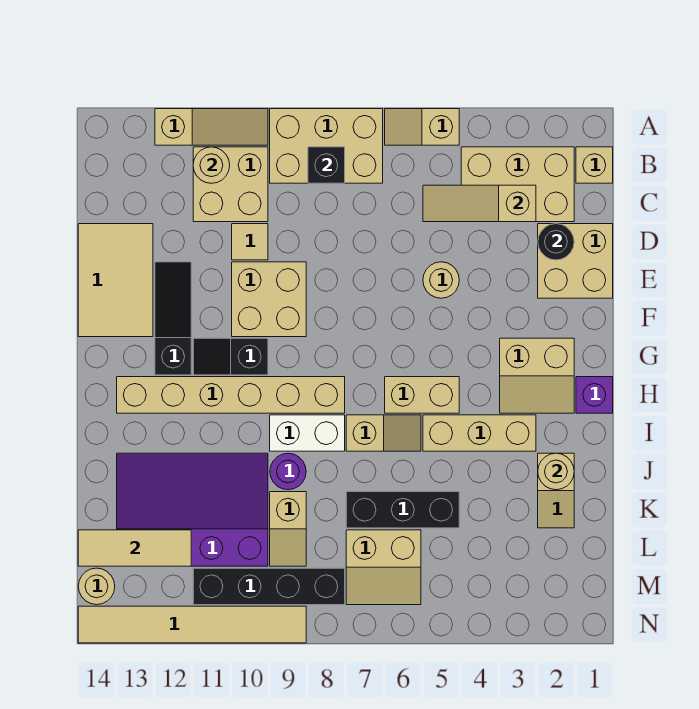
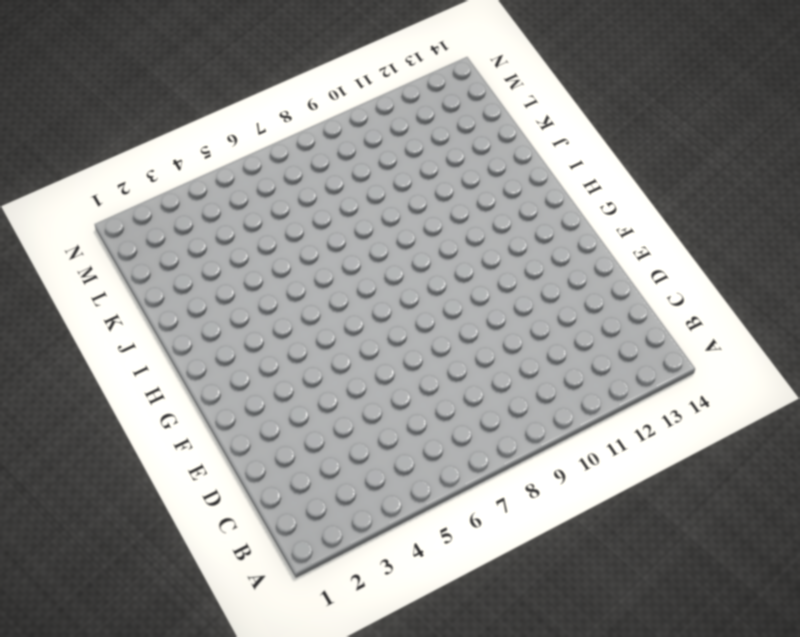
none -> tan 1x2 slope [385,109,459,145]
none -> tan 2x3 brick [270,109,383,183]
none -> tan 1x3 slope [155,109,268,145]
none -> tan 1x1 brick [576,147,613,183]

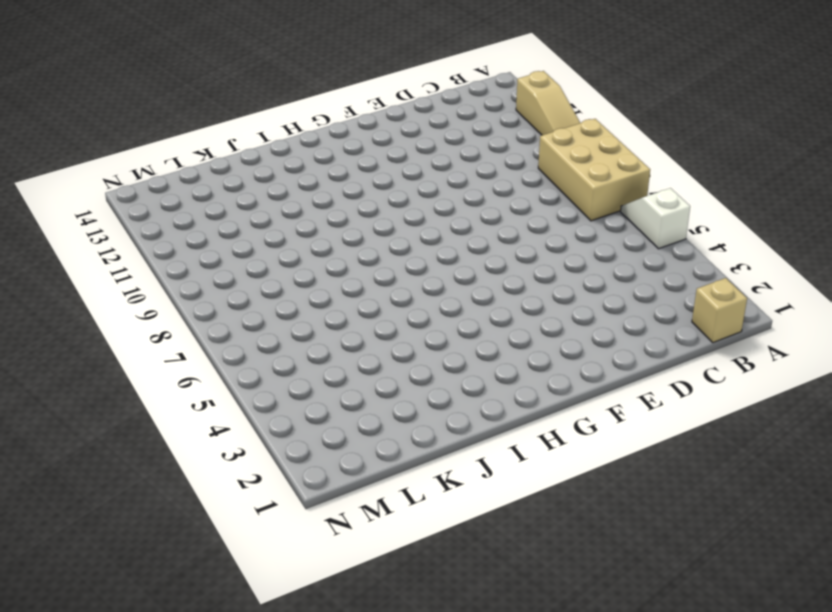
white 1x2 slope [621,188,690,249] -> tan 1x2 slope [385,109,459,145]
none -> tan 2x3 brick [461,147,574,222]
none -> tan 2x2 brick [193,147,268,222]
none -> tan 2x2 brick [538,224,613,298]
none -> tan 1x1 tile [232,224,268,260]

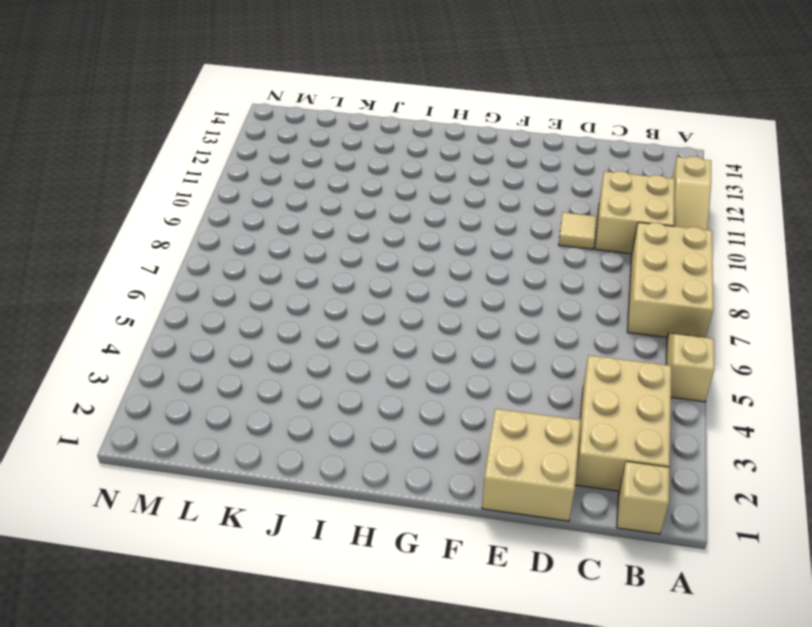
none -> tan 2x3 tile [78,224,153,337]
none -> tan 1x1 round brick [423,262,459,298]
none -> tan 2x2 brick [232,262,306,337]
none -> black 1x3 slope [155,262,191,375]

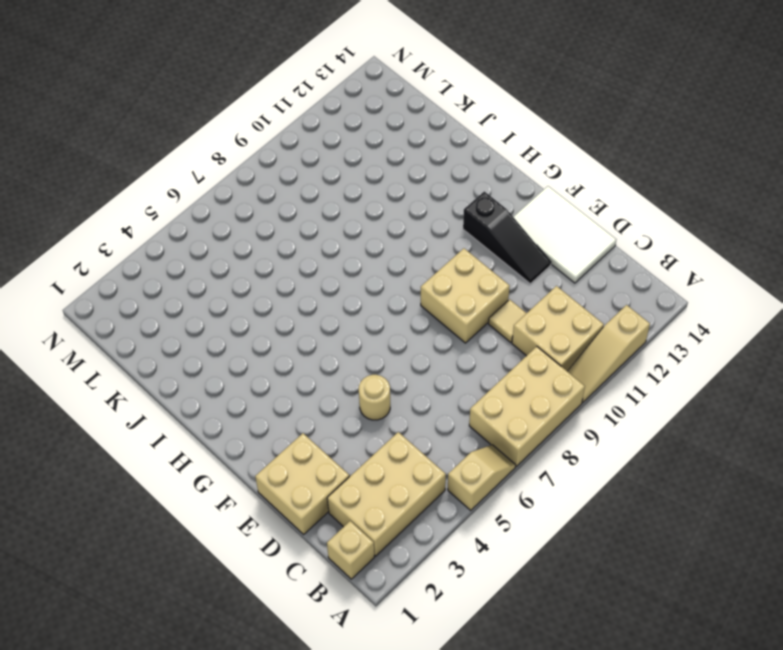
white 2x3 tile [514,186,616,283] -> tan 2x3 tile [78,224,153,337]
none -> tan 2x2 slope [500,338,574,413]
none -> black 1x2 slope [193,338,268,375]
none -> purple 1x1 brick [576,377,613,413]
none -> tan 1x2 brick [385,377,459,413]

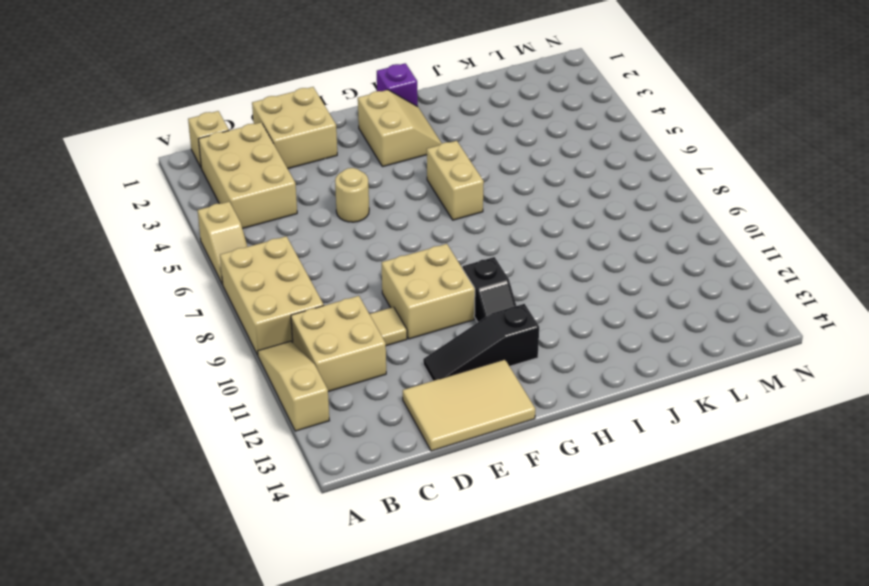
none -> tan 1x6 brick [117,377,345,413]
none -> tan 1x3 brick [423,415,536,451]
none -> tan 1x2 slope [346,415,421,451]
none -> white 1x2 brick [270,415,345,451]

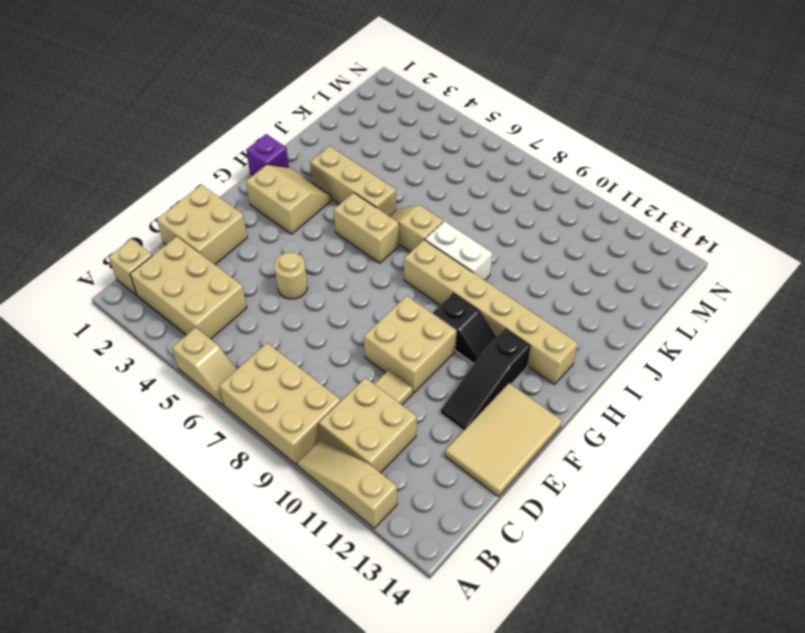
none -> tan 1x2 slope [538,453,574,528]
none -> purple 1x1 round brick [270,453,306,490]
none -> purple 3x4 slope [117,453,268,566]
none -> black 1x3 brick [346,492,459,528]

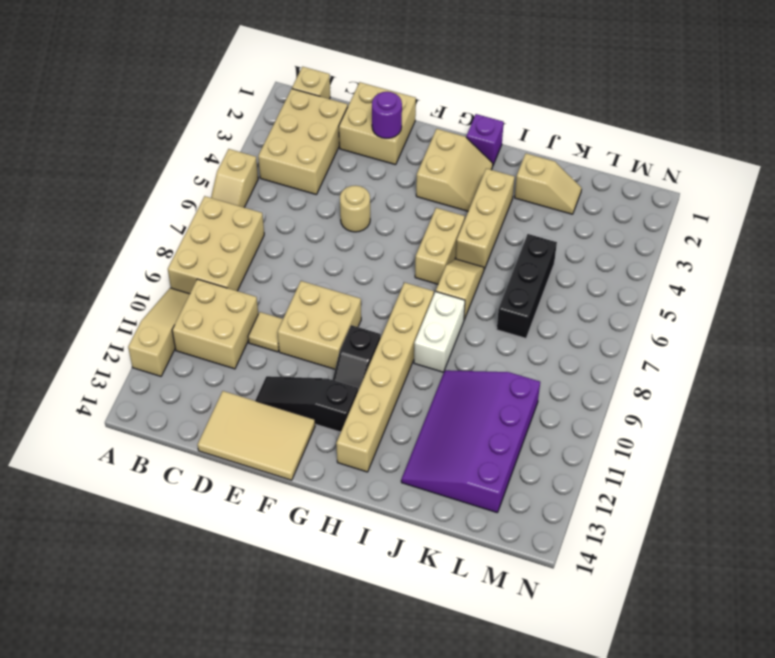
purple 1x1 round brick [372,92,402,138] -> purple 1x1 round brick moved to [270,453,306,490]
none -> tan 1x2 slope [270,492,306,566]
none -> tan 2x2 slope [346,530,421,605]
none -> black 1x4 brick [193,568,345,605]
none -> tan 1x1 round brick [78,568,115,605]

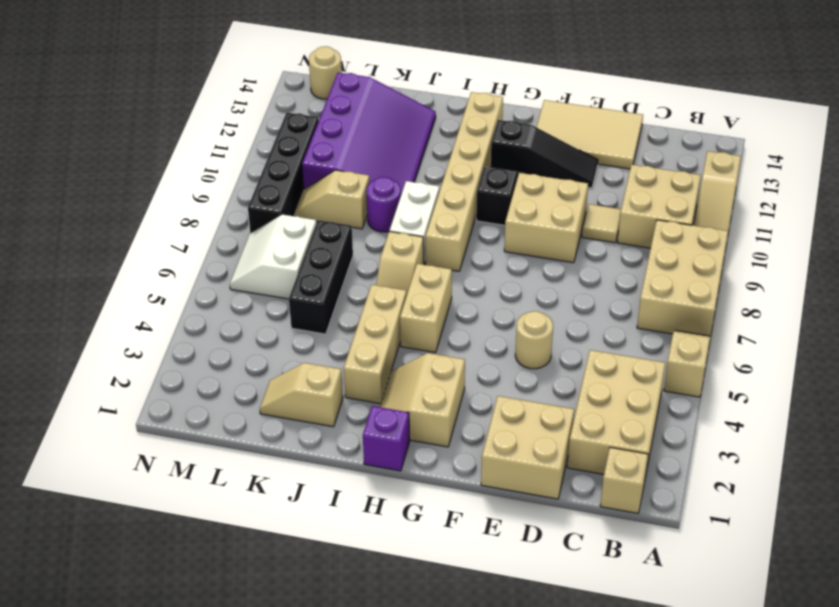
white 2x2 slope [230,214,316,299] -> tan 2x2 slope [346,530,421,605]
none -> tan 1x6 tile [78,606,306,643]
none -> black 1x1 brick [308,147,345,183]
none -> tan 1x1 round brick [193,147,230,183]
none -> tan 1x3 slope [423,185,536,222]

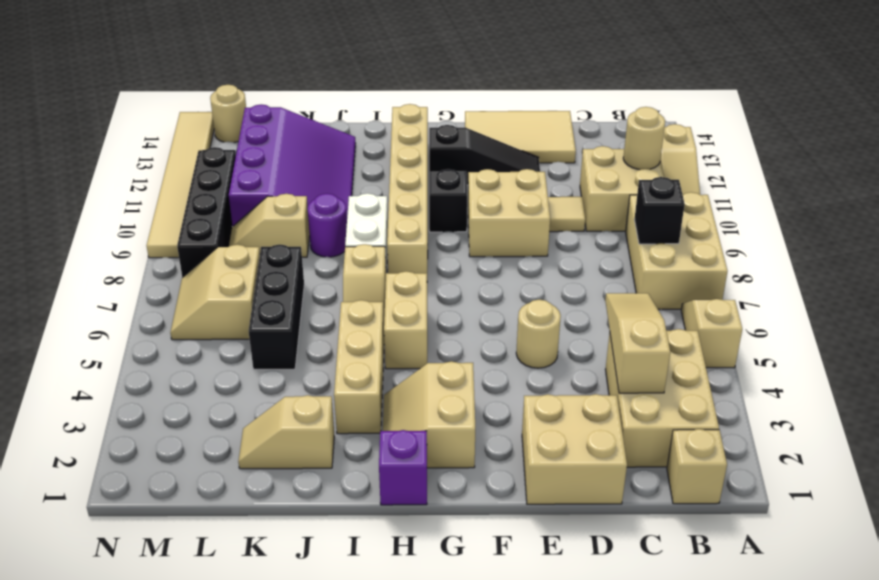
none -> black 1x1 round brick [538,224,574,260]
none -> tan 1x1 round brick [538,453,574,490]
none -> tan 1x3 tile [78,530,191,566]

